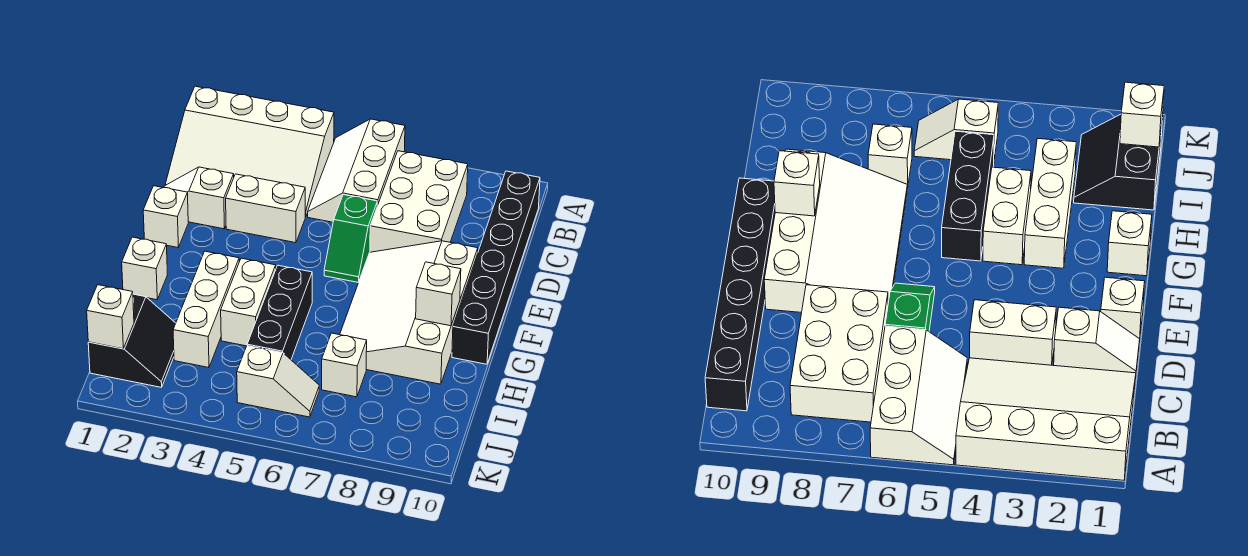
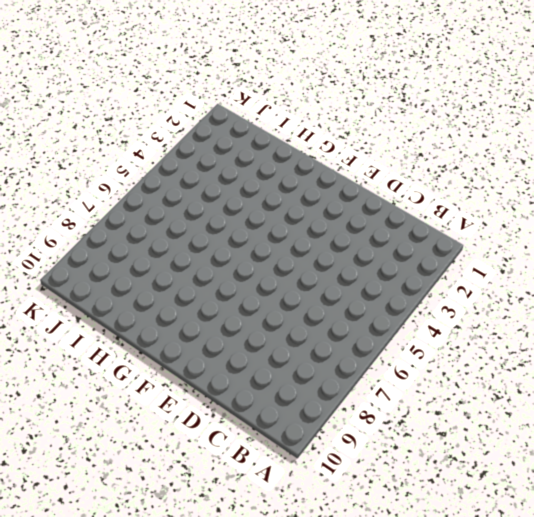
none -> white 3x4 slope [165,86,334,217]
none -> white 2x3 slope [308,119,405,222]
none -> white 2x3 brick [370,151,468,252]

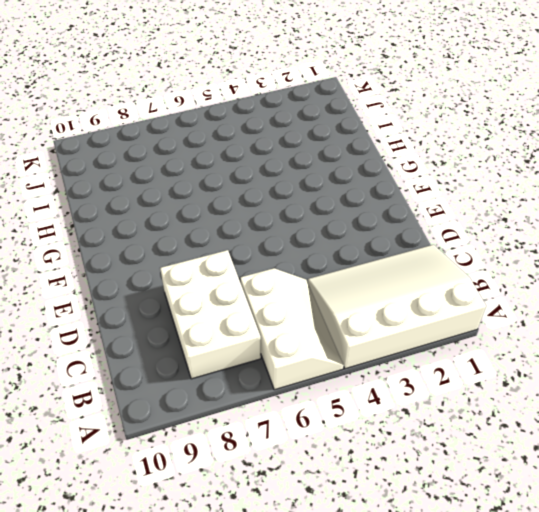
none -> black 1x6 brick [452,171,540,364]
none -> white 1x2 slope [164,167,234,229]
none -> white 1x2 brick [226,174,306,243]

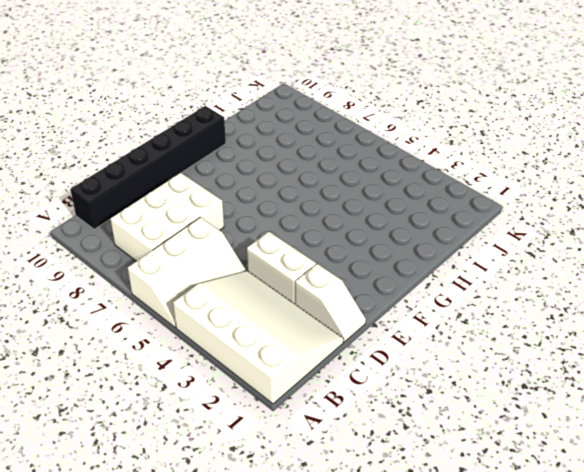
none -> green 1x2 slope [324,195,377,283]
none -> white 1x1 brick [143,186,188,248]
none -> white 3x4 slope [340,241,478,384]

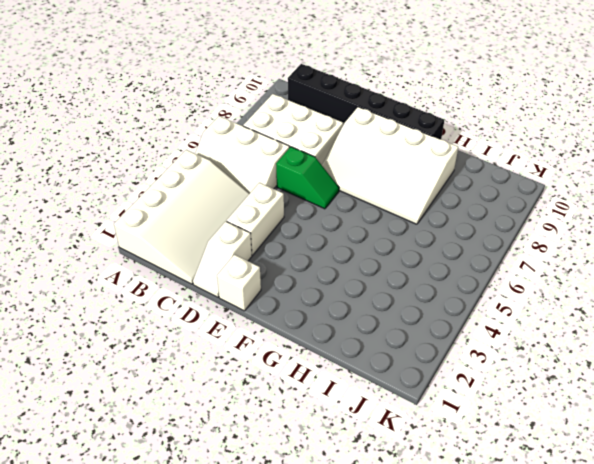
none -> white 1x1 brick [122,237,168,300]
none -> white 1x3 brick [173,251,239,368]
none -> white 1x2 brick [221,258,276,346]

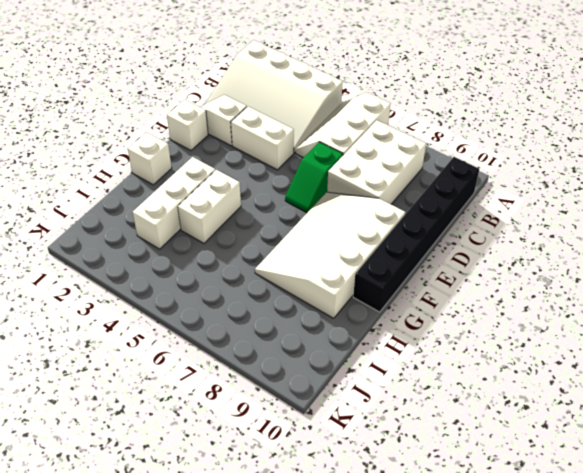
none -> black 1x3 brick [247,265,312,359]
none -> black 2x2 slope [88,294,176,387]
none -> white 1x1 brick [322,333,367,397]

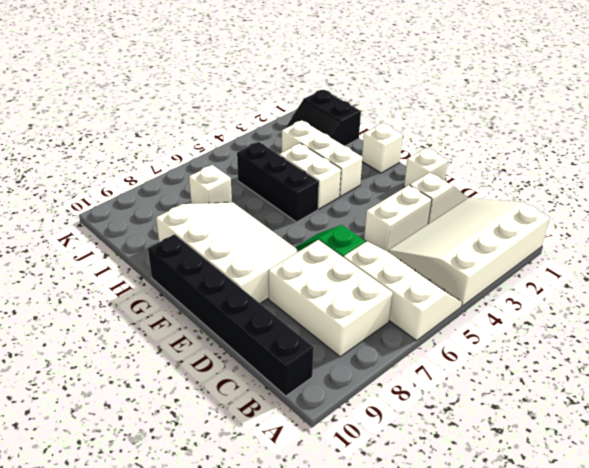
none -> white 1x2 slope [237,346,319,417]
none -> white 1x1 brick [416,262,461,326]
none -> white 1x1 brick [87,285,134,349]

